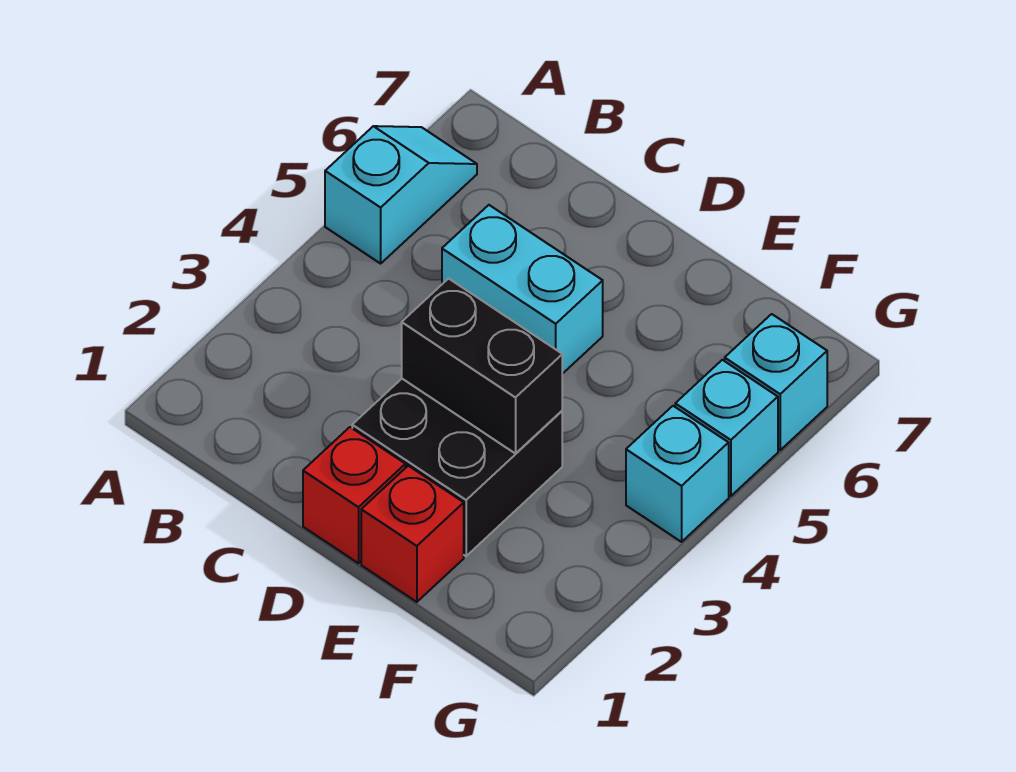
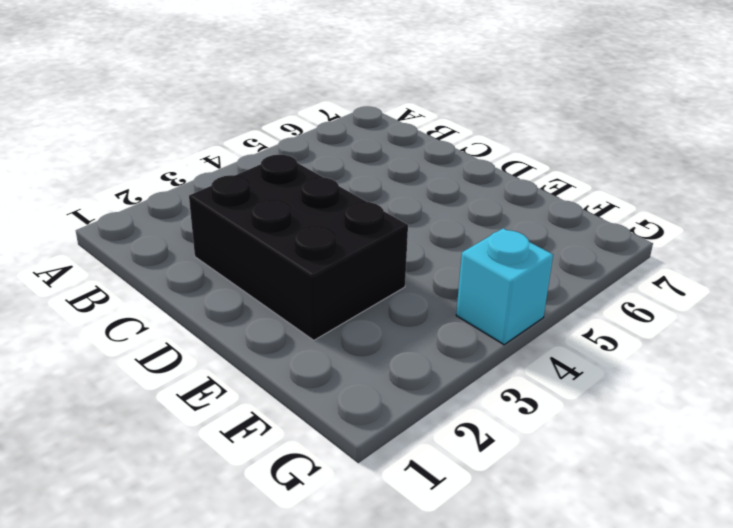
black 2x3 brick [189,155,408,340] -> black 2x2 brick [352,379,562,556]
none -> cyan 1x2 slope [325,126,477,264]
none -> cyan 1x2 brick [442,205,603,374]

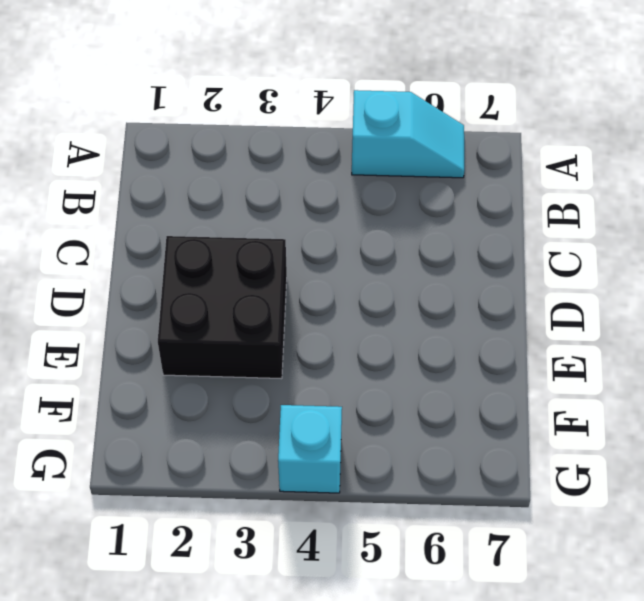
none -> cyan 1x2 brick [442,205,603,374]
none -> red 1x1 brick [303,427,405,563]

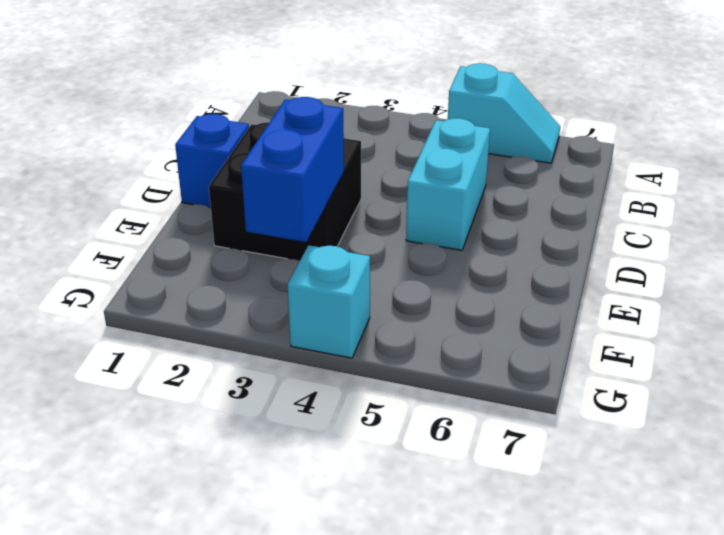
blue 1x1 brick [175,114,249,208] -> red 1x1 brick [303,427,405,563]
blue 1x2 brick [241,97,344,242] -> black 1x2 brick [402,279,562,454]
none -> red 1x1 brick [361,466,464,602]
none -> cyan 1x1 brick [675,360,778,496]

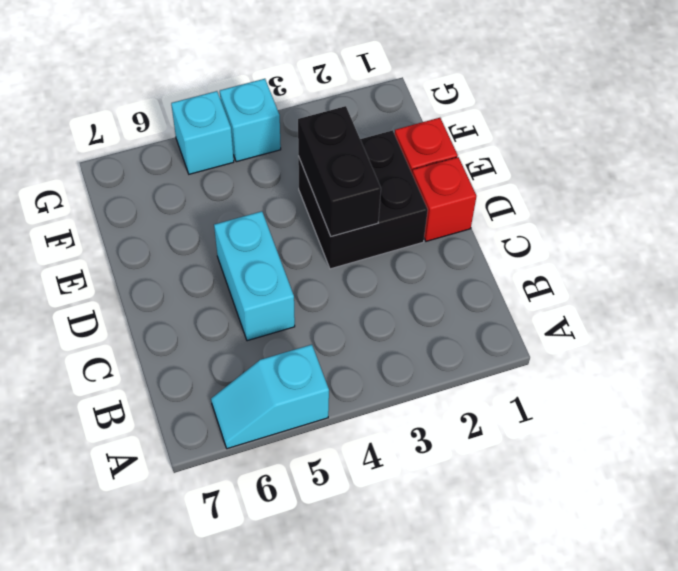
none -> cyan 1x1 brick [725,314,827,450]

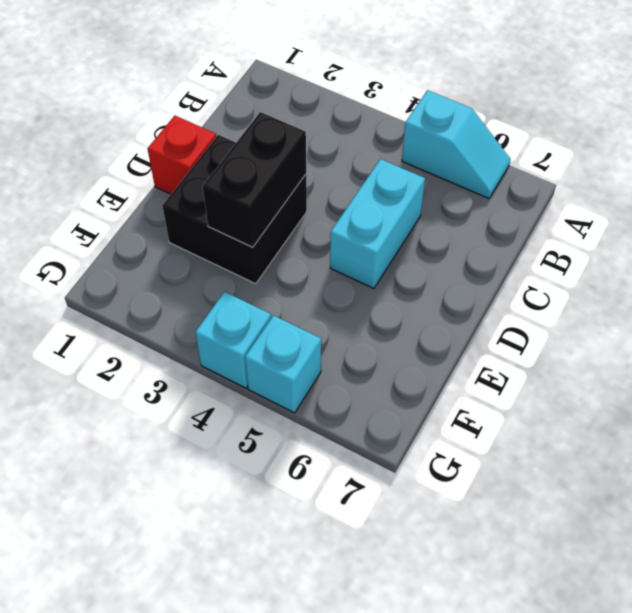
none -> red 1x1 brick [361,466,464,602]
none -> cyan 1x1 brick [725,314,827,450]

